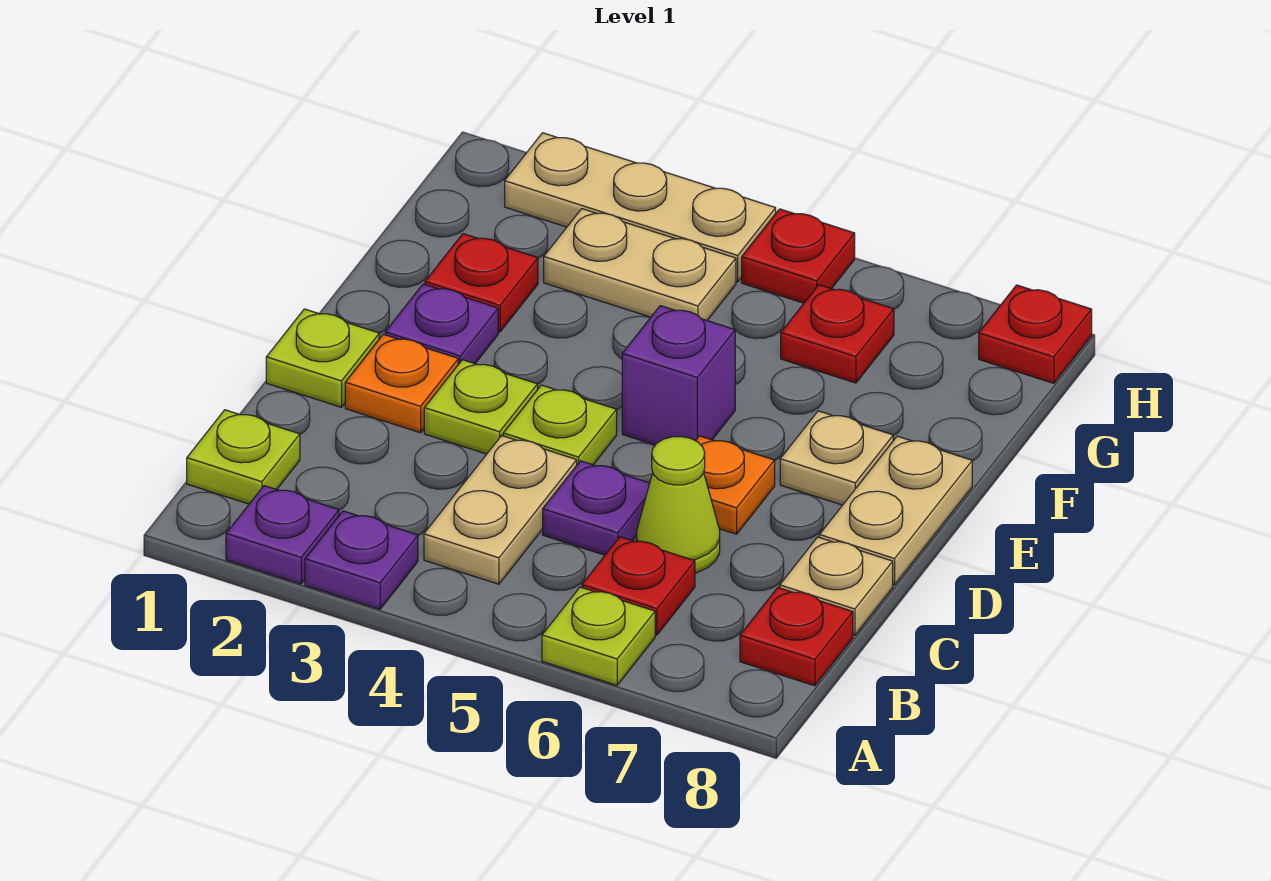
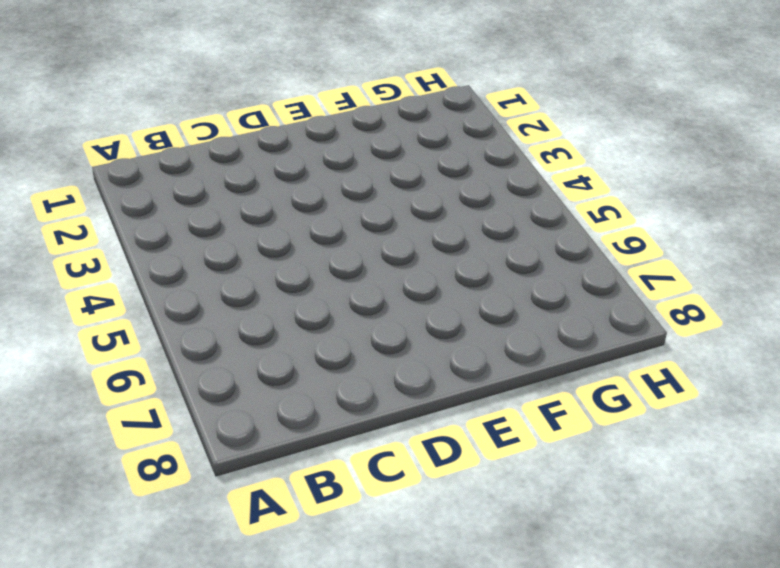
none -> purple 1x1 plate [226,486,339,584]
none -> purple 1x1 plate [305,511,418,609]
none -> lime 1x1 plate [542,587,655,685]

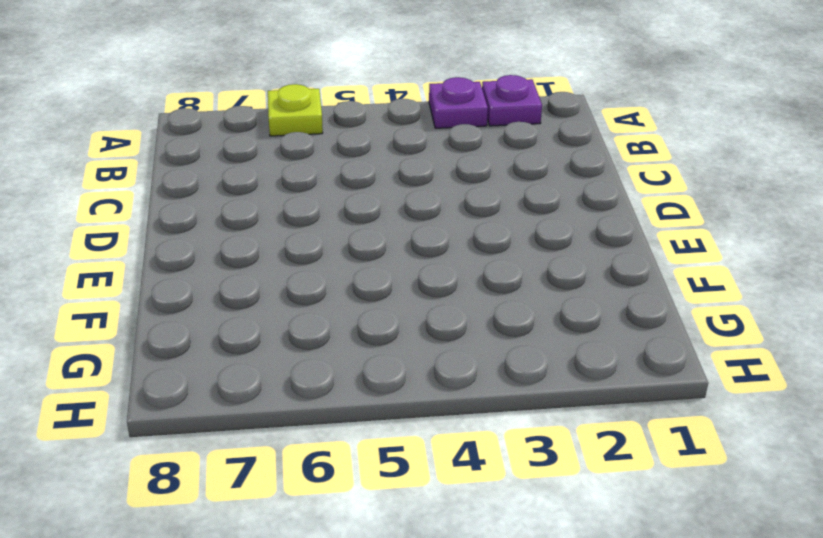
none -> lime 1x1 plate [187,410,300,504]
none -> tan 1x2 plate [424,436,577,584]
none -> red 1x1 plate [582,537,695,635]

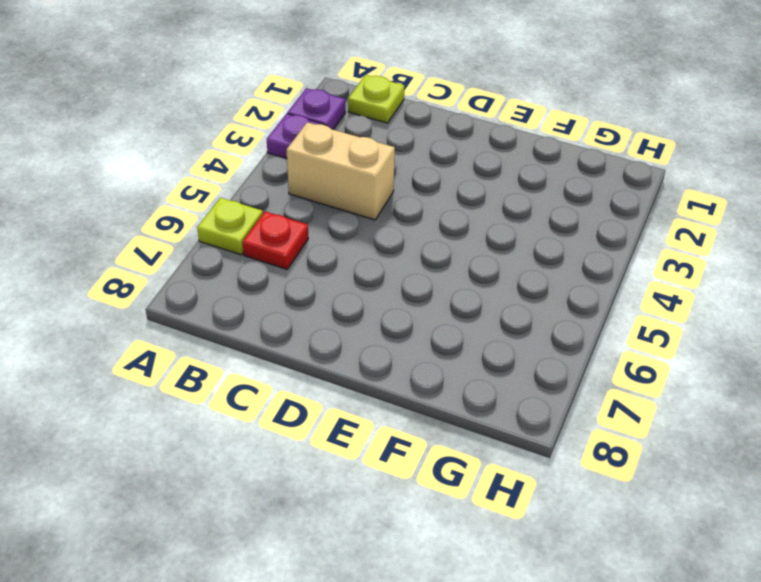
tan 1x2 brick [286,122,395,220] -> tan 1x2 plate [424,436,577,584]
none -> red 1x1 plate [740,588,853,686]
none -> purple 1x1 plate [543,461,650,555]
none -> lime 1x1 cone [637,437,720,573]

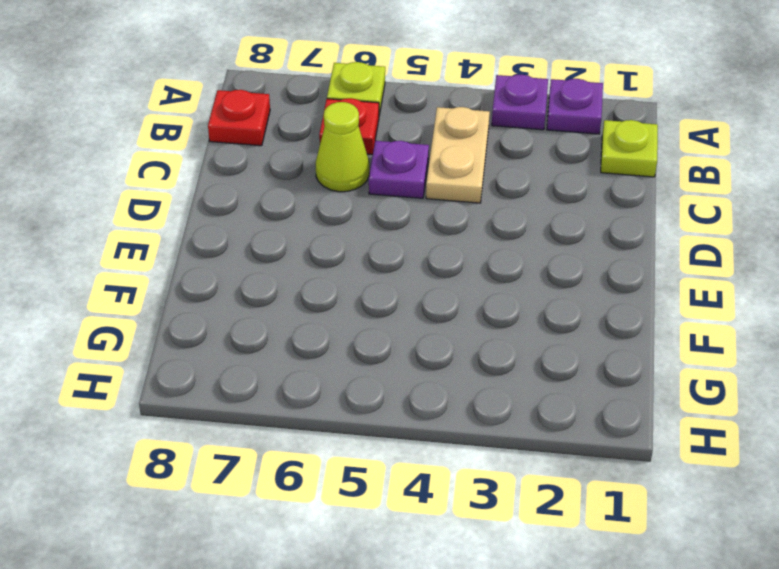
none -> tan 1x1 plate [780,537,893,635]
none -> lime 1x1 plate [266,309,379,407]
none -> orange 1x1 plate [345,334,458,433]

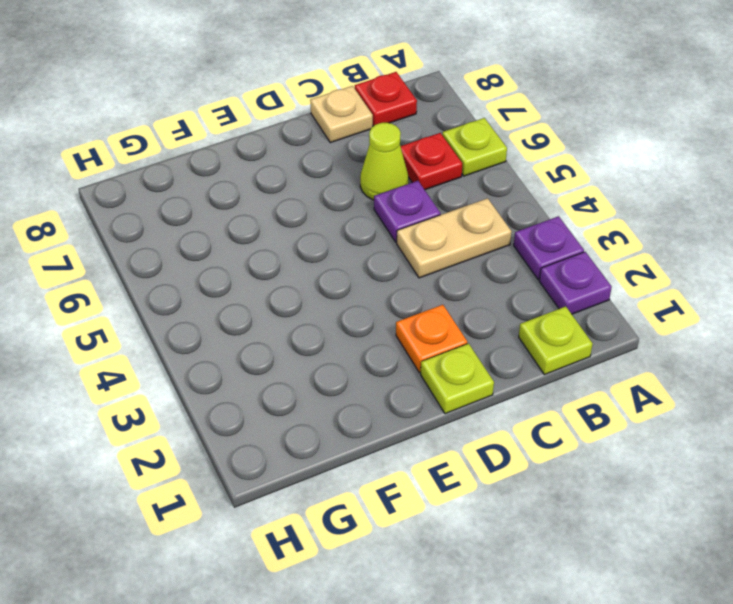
none -> lime 1x1 plate [424,360,538,454]
none -> lime 1x1 plate [503,385,617,465]
none -> orange 1x1 plate [696,436,775,534]

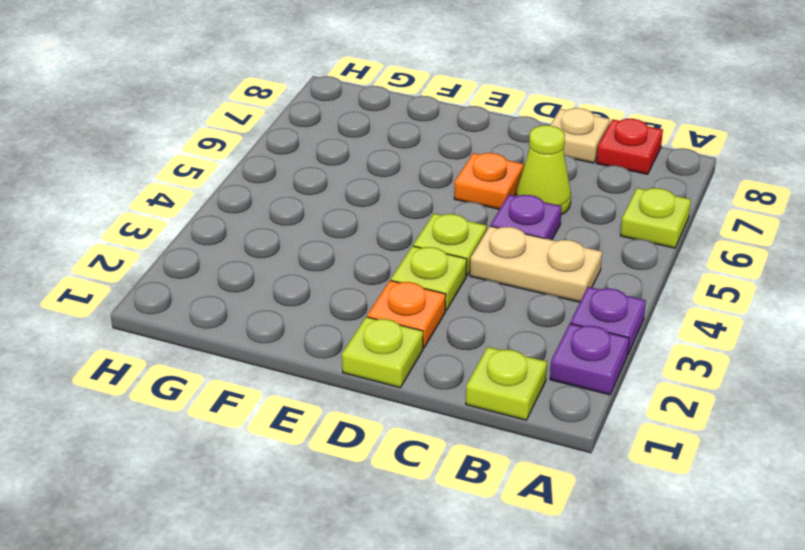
none -> red 1x1 plate [582,537,695,635]
none -> tan 1x2 plate [819,436,972,585]
none -> purple 1x1 plate [385,284,498,364]

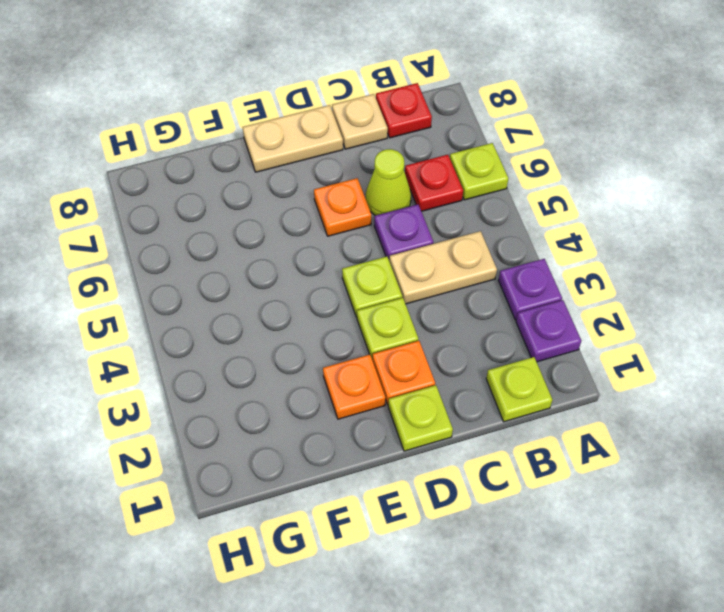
orange 1x1 plate [323,354,385,419] -> purple 1x1 plate [385,284,498,364]
none -> purple 1x1 brick [622,306,735,445]
none -> tan 1x1 plate [780,411,893,505]
none -> red 1x1 plate [425,234,538,332]

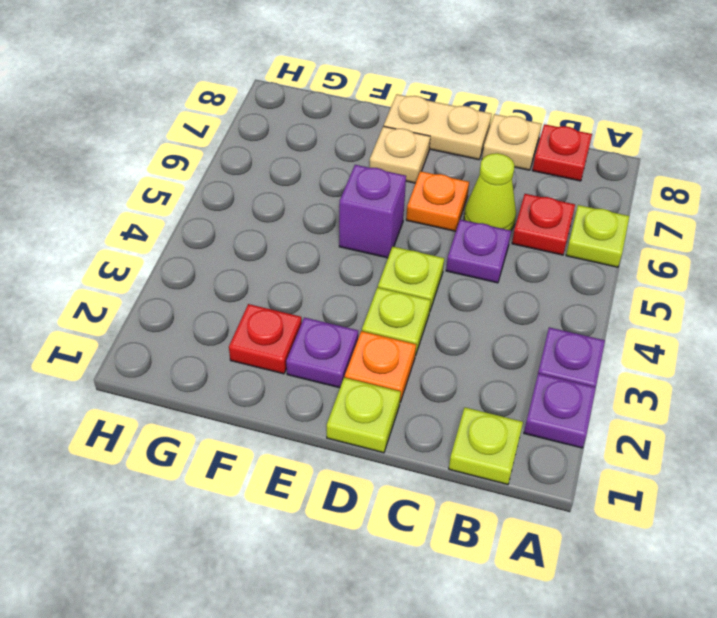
none -> tan 1x2 plate [424,436,577,584]
none -> tan 1x2 plate [544,209,736,320]
none -> red 1x1 plate [781,285,894,383]

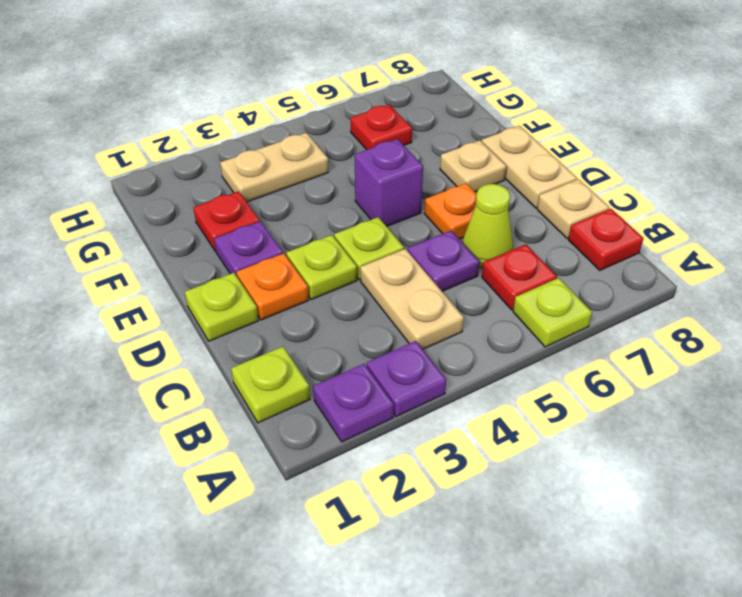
none -> tan 1x3 plate [505,133,776,282]
none -> red 1x1 plate [742,209,855,303]
none -> red 1x1 plate [979,285,1092,383]

